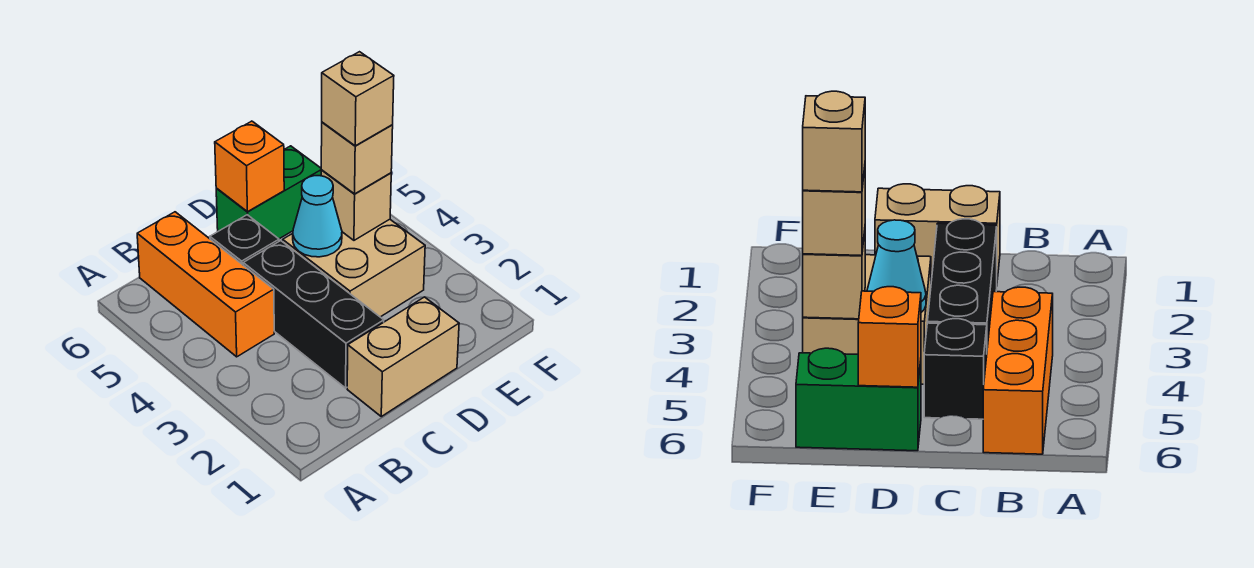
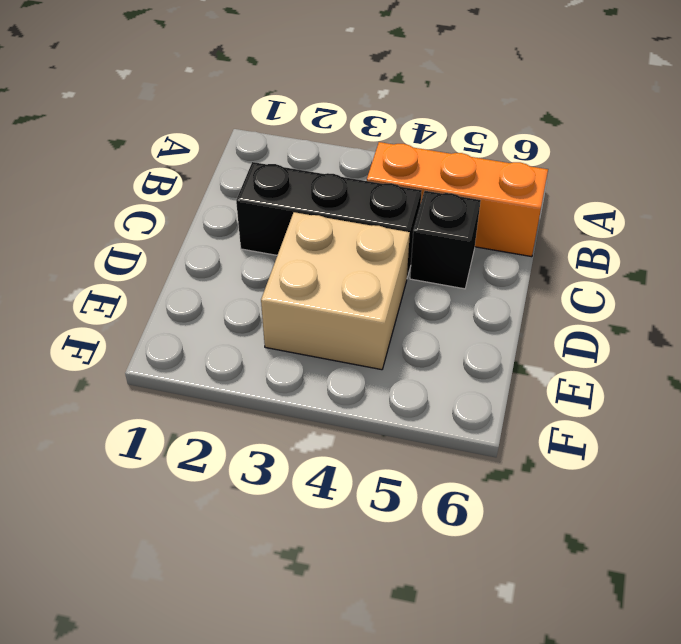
none -> tan 1x2 brick [347,297,459,416]
none -> green 1x2 brick [216,146,321,239]

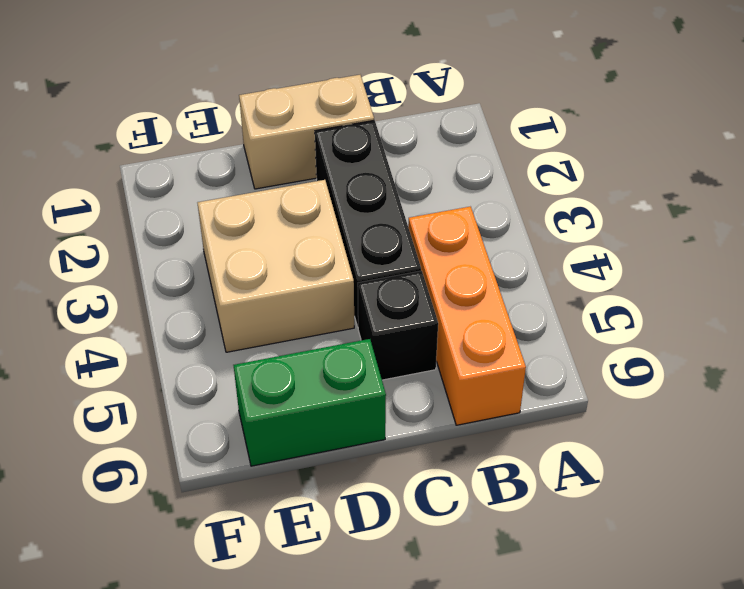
none -> cyan 1x1 cone [293,176,342,257]
none -> orange 1x1 brick [215,121,284,212]

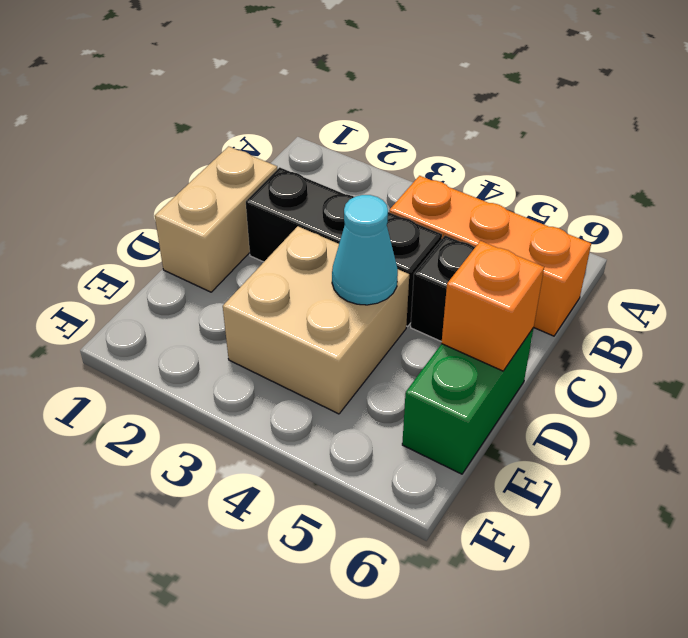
none -> tan 1x1 brick [321,170,391,240]
none -> tan 1x1 brick [321,122,393,194]

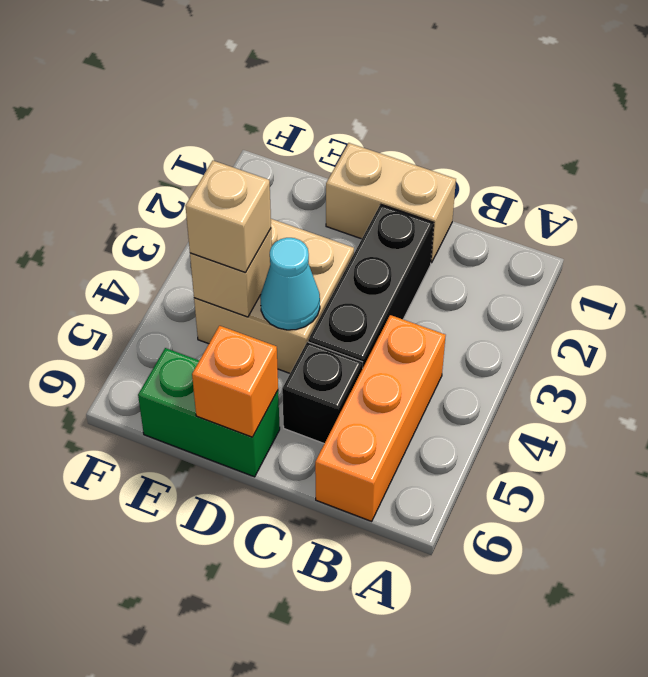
none -> tan 1x1 brick [322,52,394,146]

